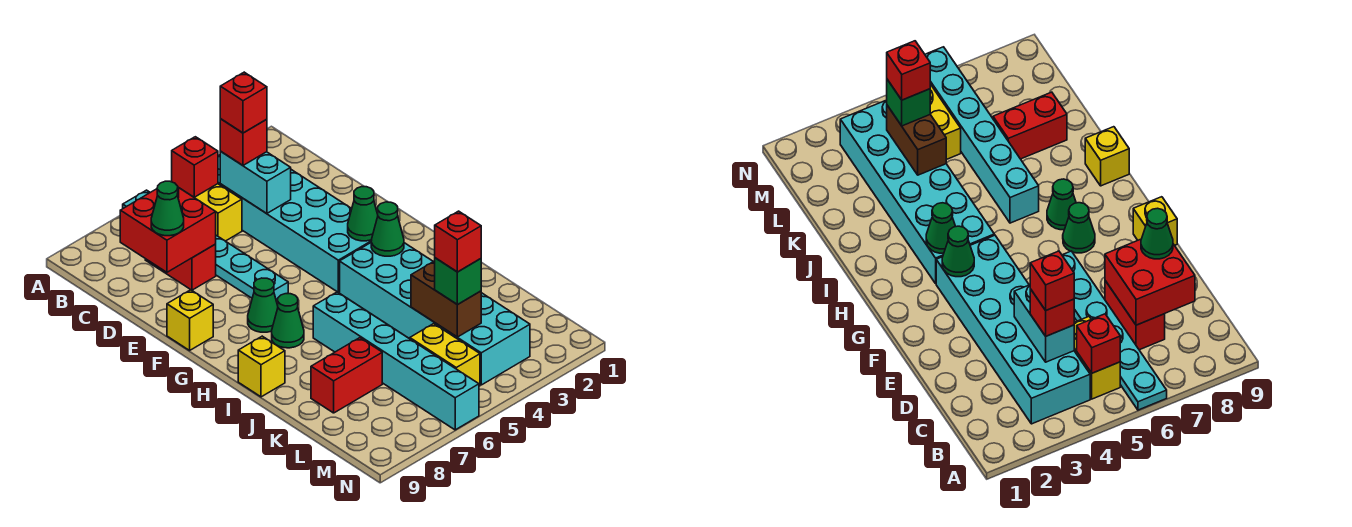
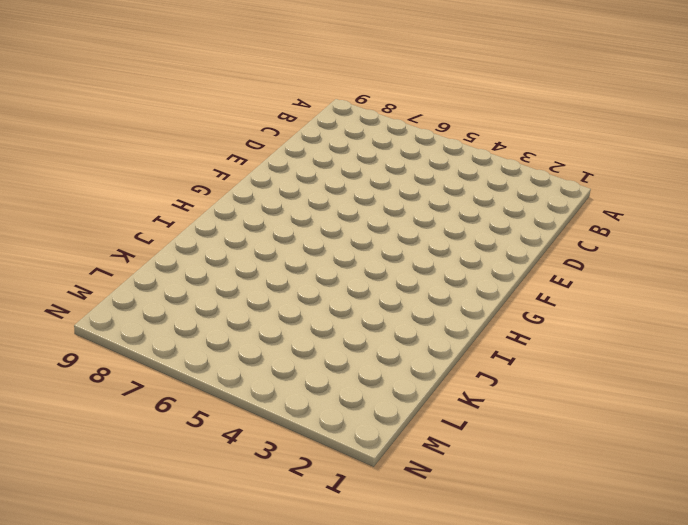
none -> cyan 1x6 plate [123,190,288,300]
none -> cyan 2x6 brick [218,155,372,292]
none -> yellow 1x2 brick [194,184,242,241]

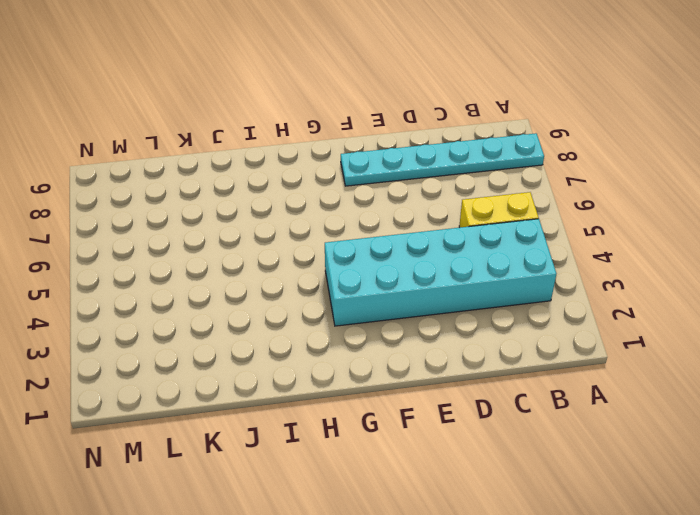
cyan 1x6 plate [341,133,544,186] -> cyan 1x6 plate moved to [123,190,288,300]
none -> red 1x2 brick [145,244,216,290]
none -> yellow 1x1 brick [167,290,213,350]
none -> green 1x1 cone [248,278,278,332]

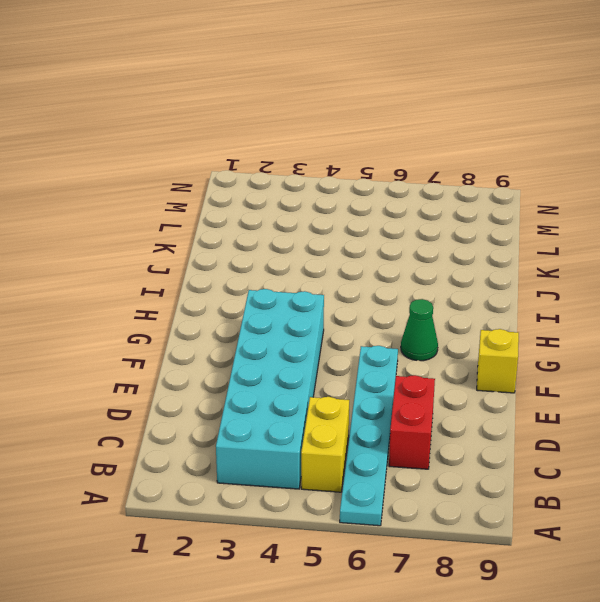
none -> cyan 2x6 brick [340,243,530,385]
none -> green 1x1 cone [272,294,304,348]
none -> cyan 1x6 brick [313,292,479,430]

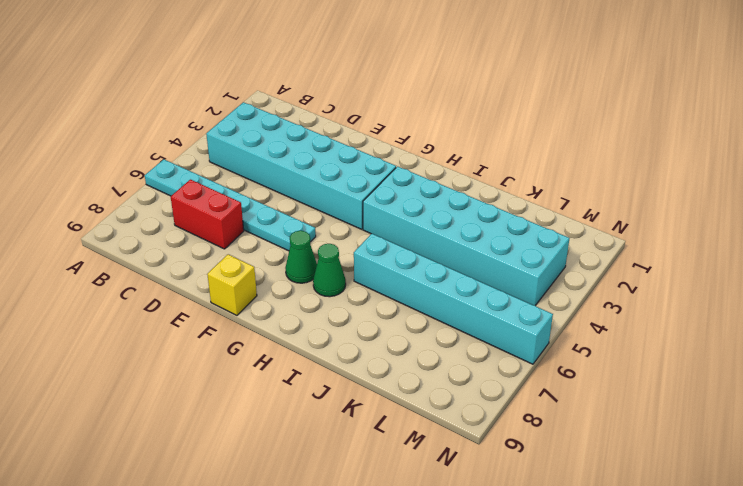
none -> yellow 1x2 brick [194,184,242,241]
none -> yellow 1x1 brick [238,336,285,397]
none -> red 1x2 brick [311,338,382,413]

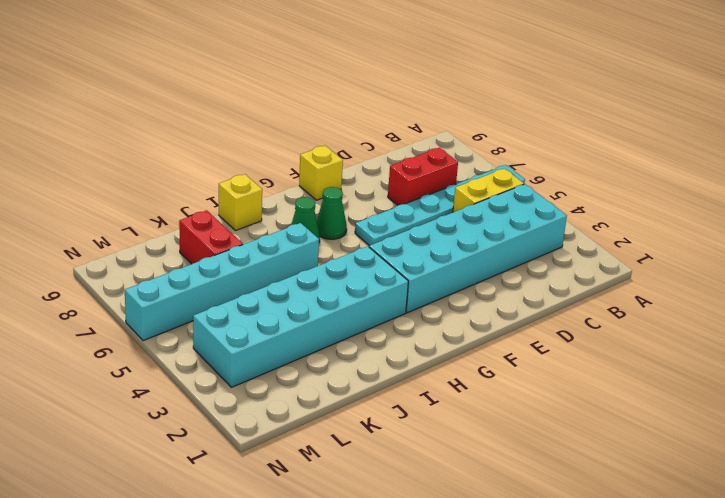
none -> yellow 1x2 brick [410,324,480,386]
none -> red 1x1 brick [172,137,218,197]
none -> cyan 1x2 brick [220,152,291,214]

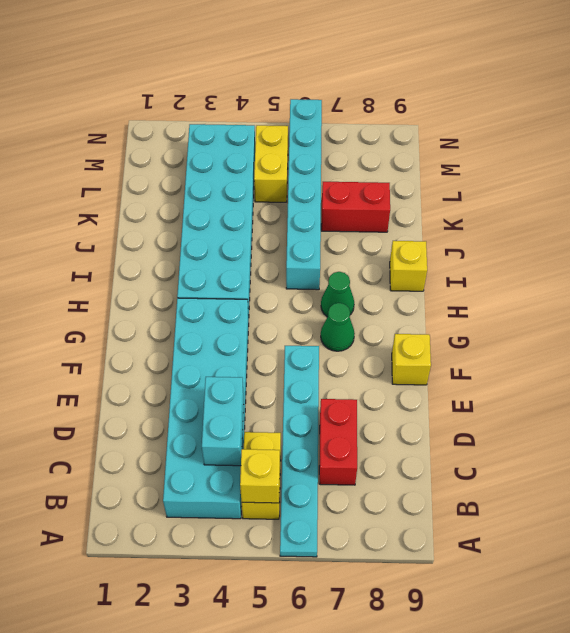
yellow 1x1 brick [240,449,280,503] -> red 1x1 brick [172,137,218,197]
none -> red 2x2 brick [120,187,216,272]
none -> green 1x1 cone [348,187,378,241]
none -> green 1x1 cone [371,202,404,256]

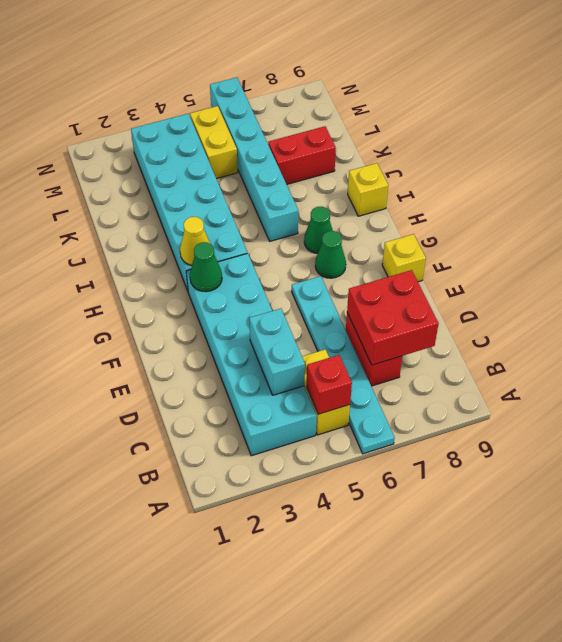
yellow 1x1 cone [180,217,210,265] -> green 1x1 cone [371,202,404,256]
none -> brown 1x2 brick [411,261,481,337]
none -> red 1x1 brick [220,119,267,165]
none -> green 1x1 cone [151,181,184,236]

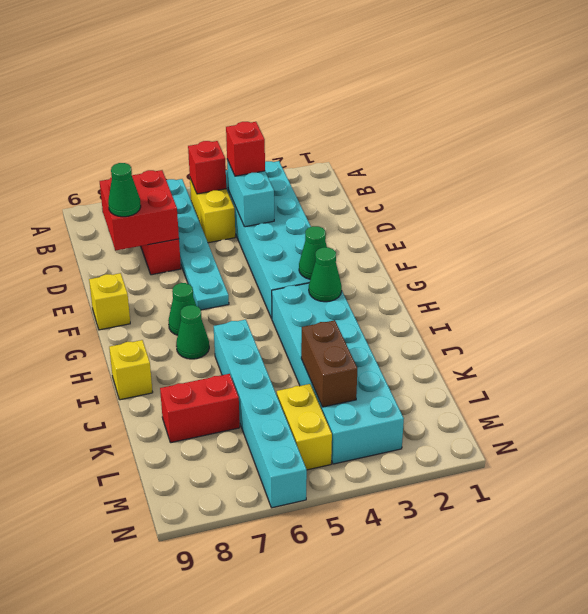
none -> green 1x1 brick [435,258,481,305]
none -> red 1x1 brick [220,72,267,133]
none -> red 1x1 brick [435,211,481,272]

